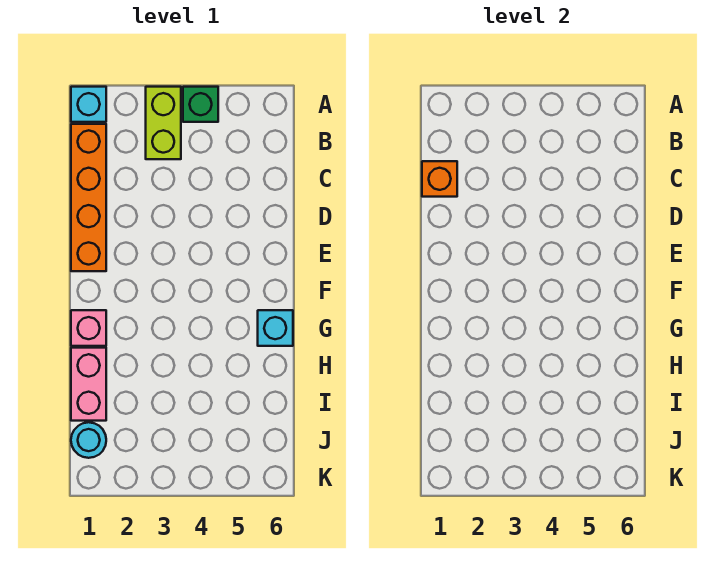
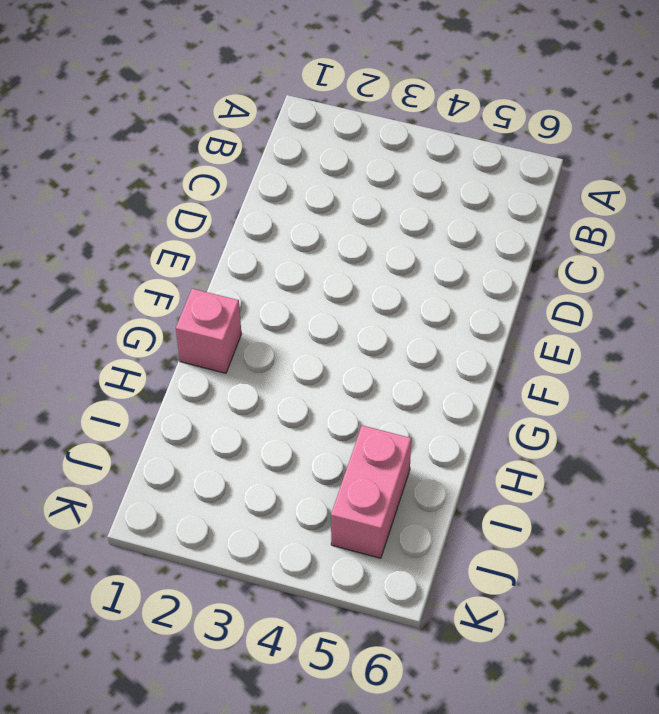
pink 1x2 brick [331,425,411,558] -> pink 1x2 brick moved to [71,348,106,421]
none -> cyan 1x1 brick [71,87,106,122]
none -> lime 1x2 brick [146,87,181,159]

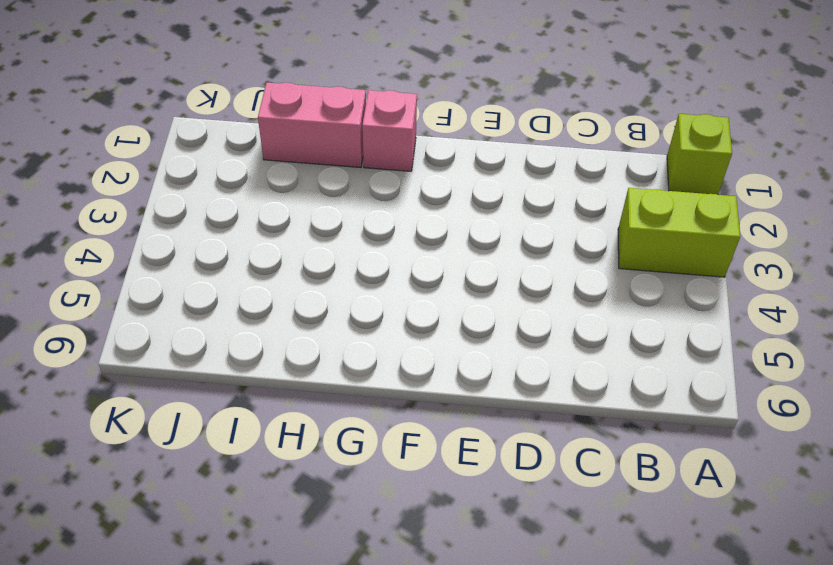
lime 1x1 brick [667,114,732,195] -> cyan 1x1 brick [71,87,106,122]
none -> green 1x1 brick [183,87,218,122]
none -> orange 1x4 brick [71,124,106,271]

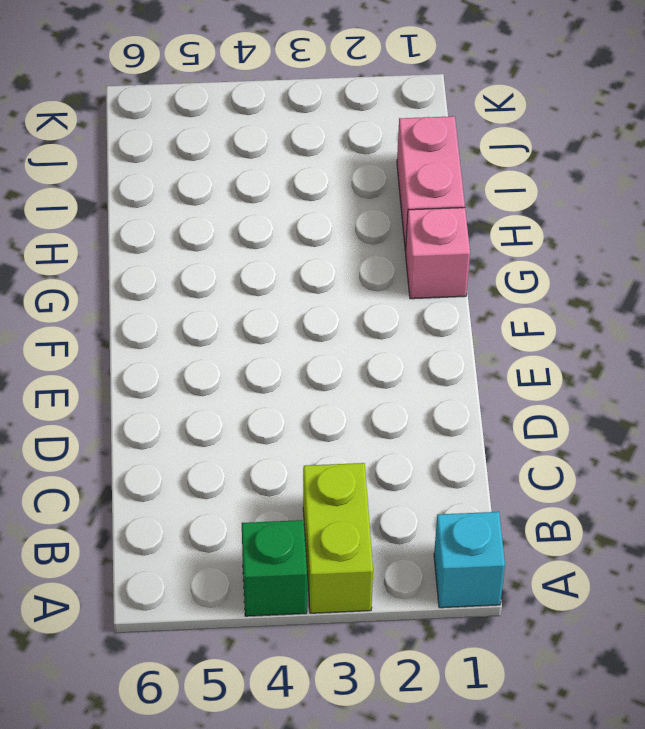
none -> orange 1x4 brick [71,124,106,271]
none -> cyan 1x1 brick [258,310,293,346]

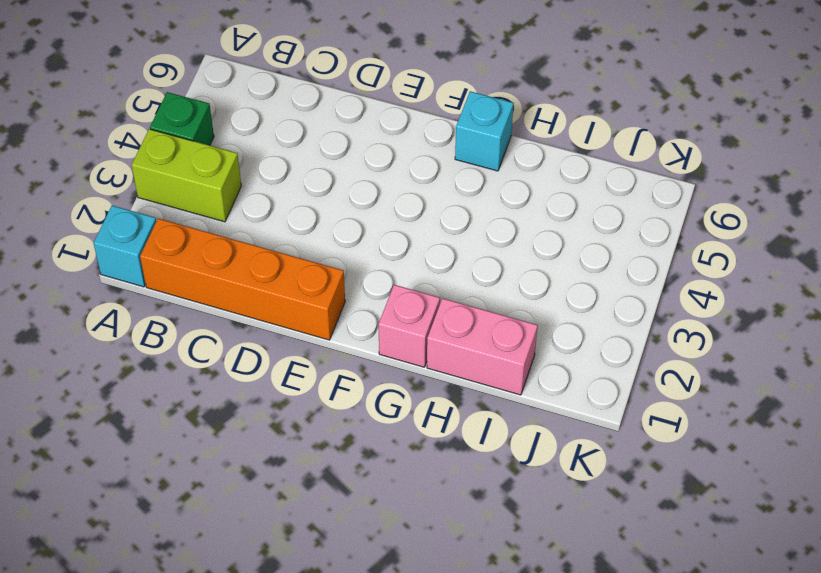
none -> cyan 1x1 round brick [71,422,106,458]
none -> orange 1x1 brick [422,161,457,197]

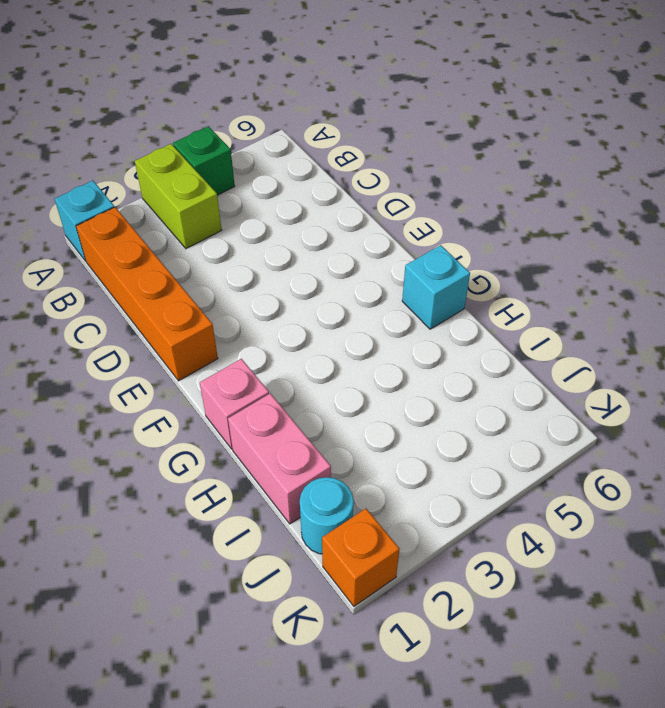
orange 1x1 brick [322,509,400,606] -> orange 1x1 brick moved to [422,161,457,197]

